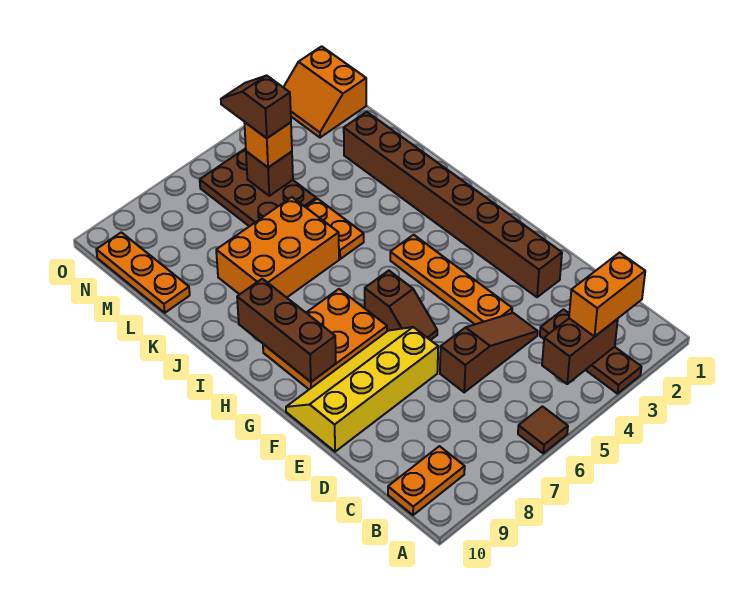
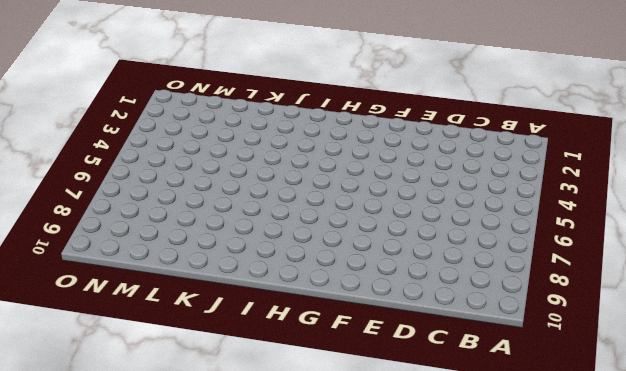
none -> brown 1x3 plate [540,309,641,394]
none -> brown 1x1 tile [518,406,568,453]
none -> orange 1x2 plate [388,446,465,515]

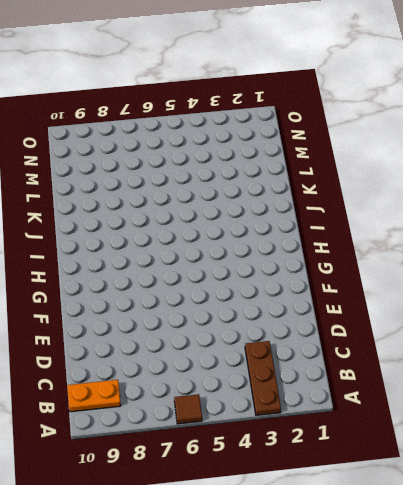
none -> brown 1x3 slope [440,313,538,392]
none -> brown 1x8 brick [344,112,562,297]
none -> orange 1x4 plate [390,235,512,324]

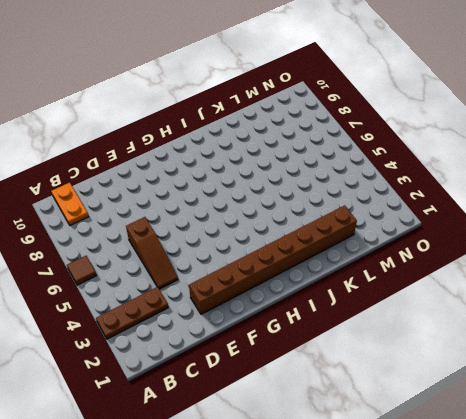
none -> orange 1x4 plate [390,235,512,324]
none -> yellow 2x4 slope [286,327,438,452]
none -> brown 1x2 slope [365,271,437,340]

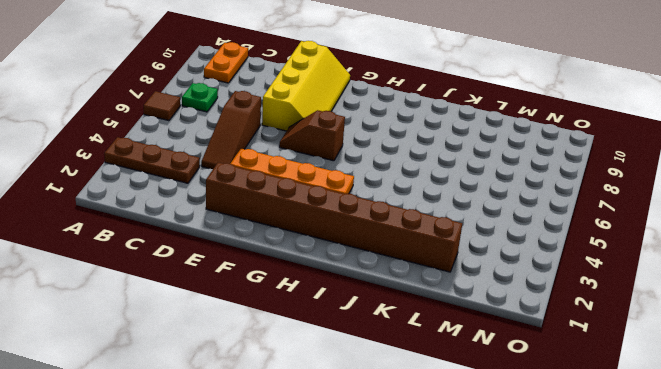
green 1x1 plate [182,83,218,112] -> none
none -> orange 2x3 plate [263,289,387,389]
none -> orange 1x2 plate [306,199,364,259]
none -> orange 2x3 brick [216,197,339,298]

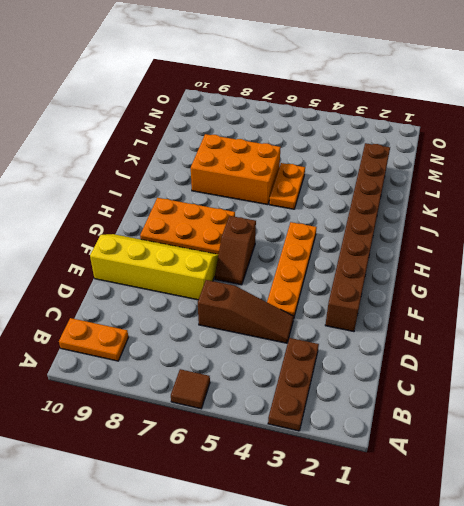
none -> brown 2x3 plate [200,148,316,226]
none -> orange 1x3 plate [96,232,190,313]
none -> orange 2x2 slope [283,46,366,138]

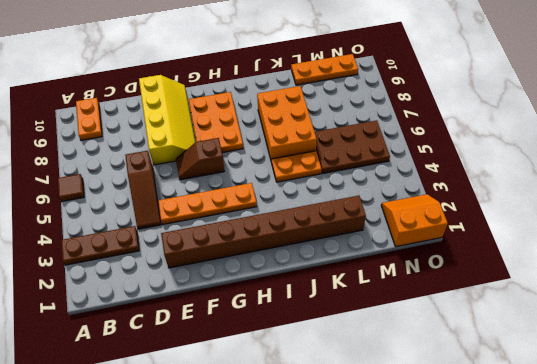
none -> brown 1x2 brick [542,318,618,384]
none -> brown 1x3 brick [237,279,336,382]
none -> brown 1x1 brick [246,151,293,196]

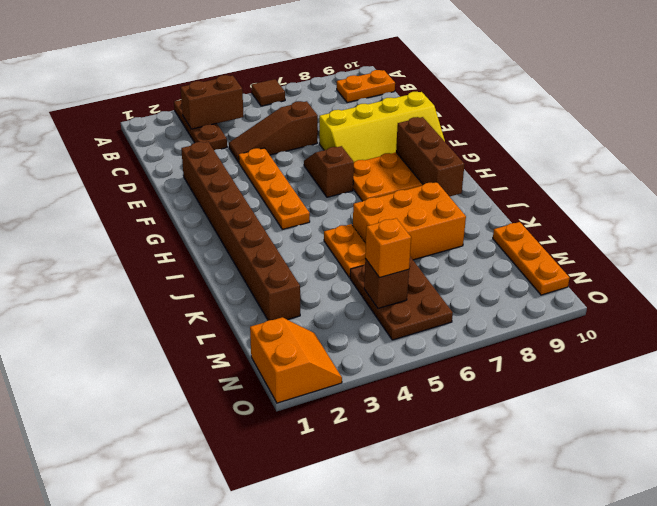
none -> orange 1x2 brick [569,253,645,337]
none -> brown 1x2 slope [221,75,291,138]

